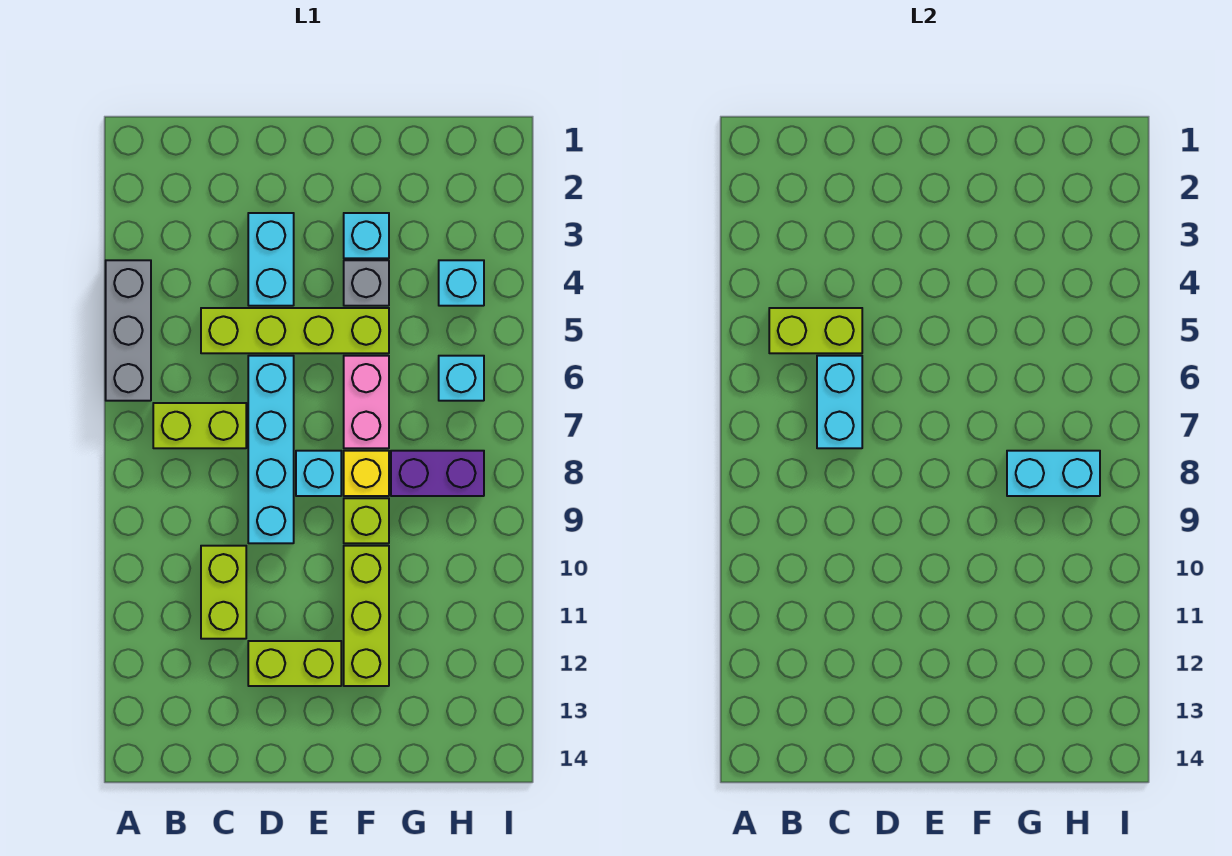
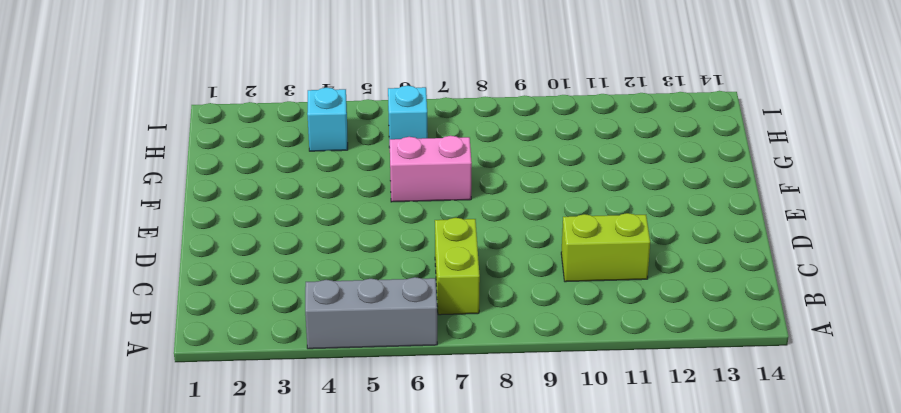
none -> lime 1x4 brick [201,308,389,353]
none -> cyan 1x2 brick [248,213,294,306]
none -> cyan 1x4 brick [248,356,294,543]

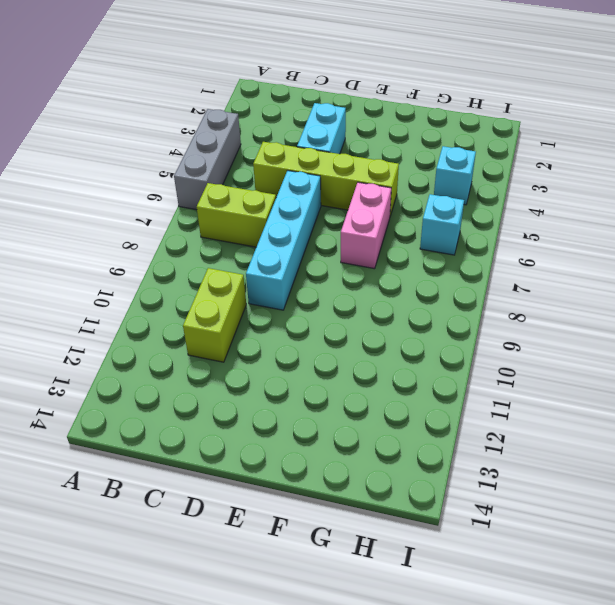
none -> lime 1x2 brick [248,641,341,686]
none -> cyan 1x1 brick [296,451,341,496]
none -> cyan 1x1 brick [344,213,389,258]

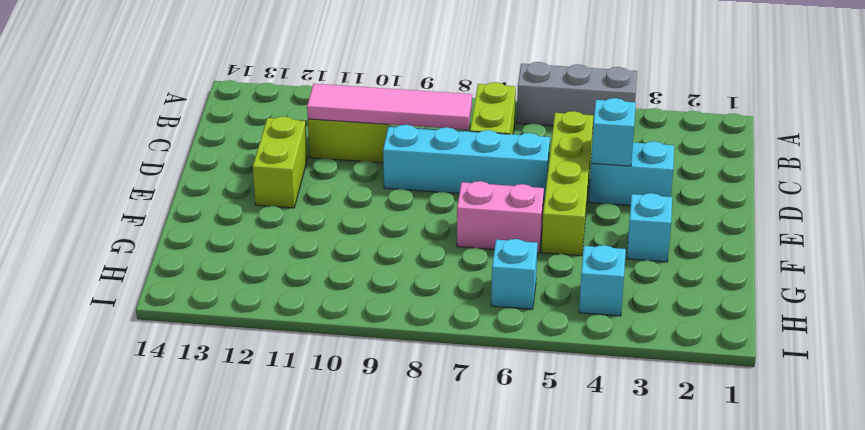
pink 1x4 tile [307,84,472,130] -> none
cyan 1x1 brick [591,98,636,166] -> cyan 1x1 brick moved to [296,451,341,496]
none -> grey 1x1 brick [344,260,389,306]
none -> yellow 1x1 brick [344,451,389,496]
none -> lime 1x1 brick [344,498,389,543]

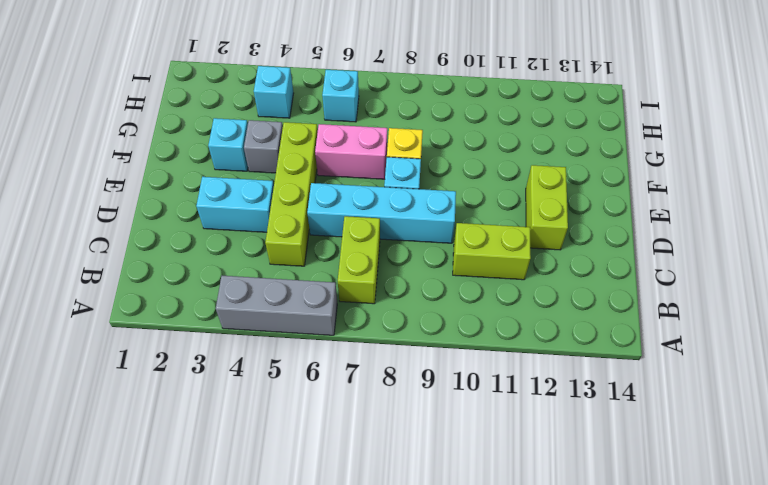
none -> lime 1x1 brick [344,498,389,543]
none -> lime 1x3 brick [344,546,389,686]
none -> purple 1x2 brick [391,451,484,496]

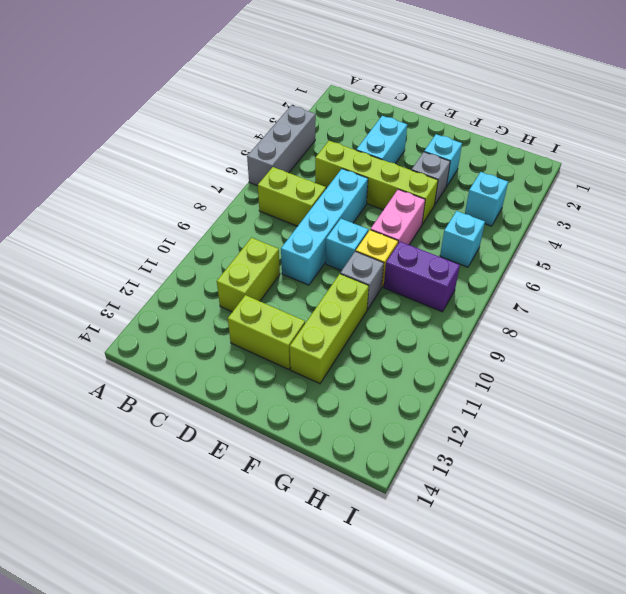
grey 1x1 brick [340,251,384,310] -> lime 1x1 brick [344,498,389,543]
none -> lime 1x2 brick [769,308,862,353]
none -> cyan 1x2 brick [817,356,862,448]
none -> cyan 1x2 brick [1007,451,1100,496]

